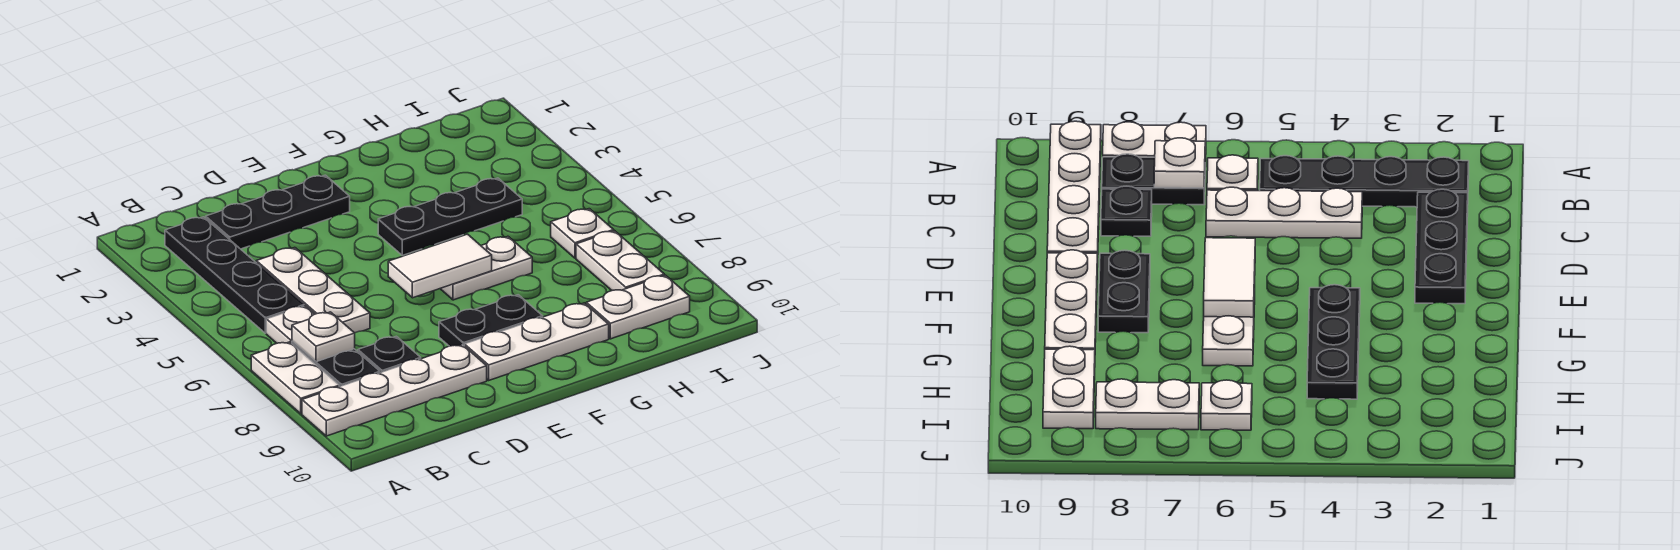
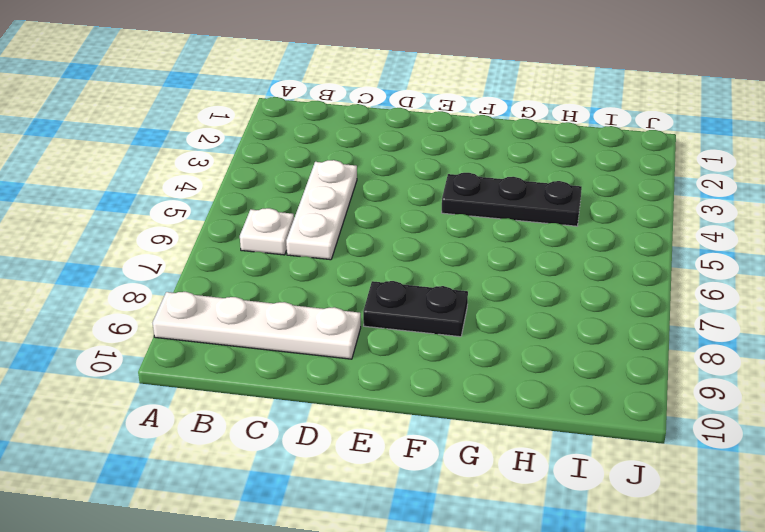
none -> white 1x2 plate [251,342,339,414]
none -> black 1x4 plate [165,217,304,333]
none -> black 1x2 plate [292,341,380,387]

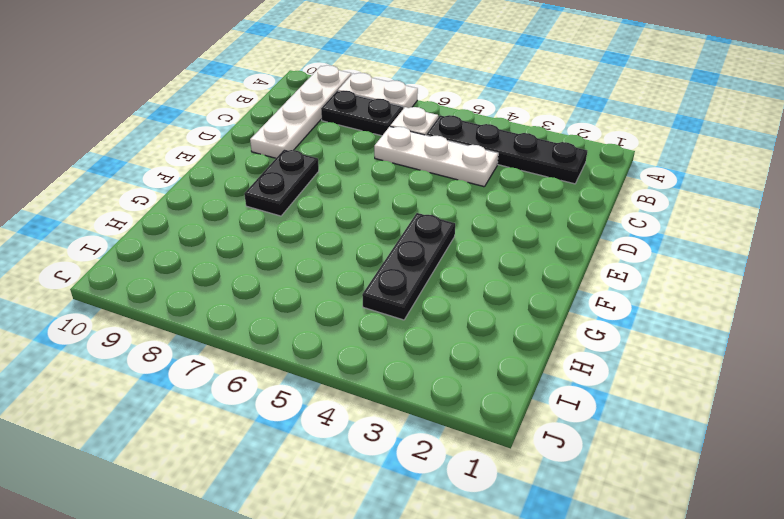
none -> black 1x3 plate [206,175,350,249]
none -> black 1x1 plate [358,336,421,373]
none -> white 1x3 plate [464,303,609,380]

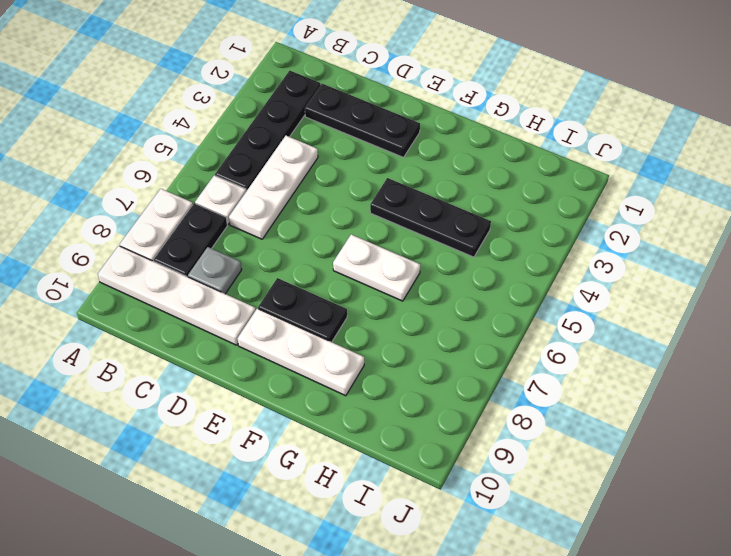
grey 1x1 plate [188,247,242,294] -> black 1x1 plate [358,336,421,373]
none -> white 1x2 plate [586,275,690,339]
none -> white 1x1 plate [551,209,614,258]
none -> white 1x2 plate [576,231,664,290]

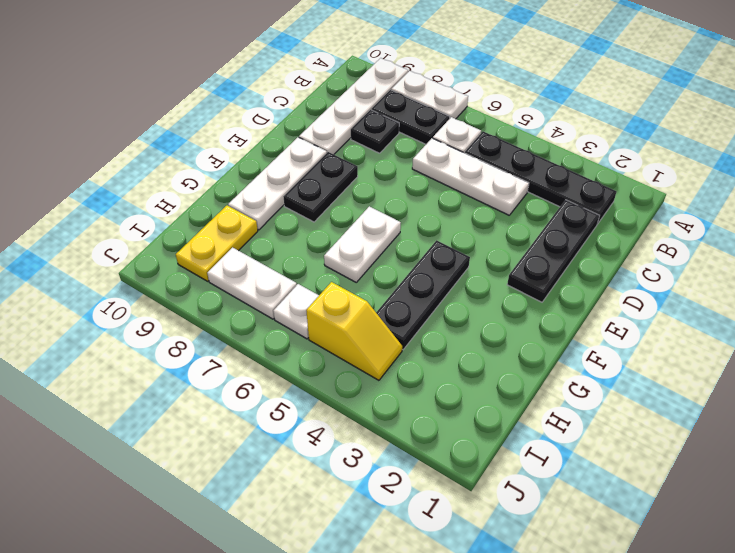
yellow 1x2 plate [176,206,258,281] -> white 1x2 plate [586,275,690,339]
yellow 1x2 slope [306,282,402,380] -> none
none -> white 1x1 plate [292,312,355,362]
none -> white 1x2 tile [388,234,492,298]

